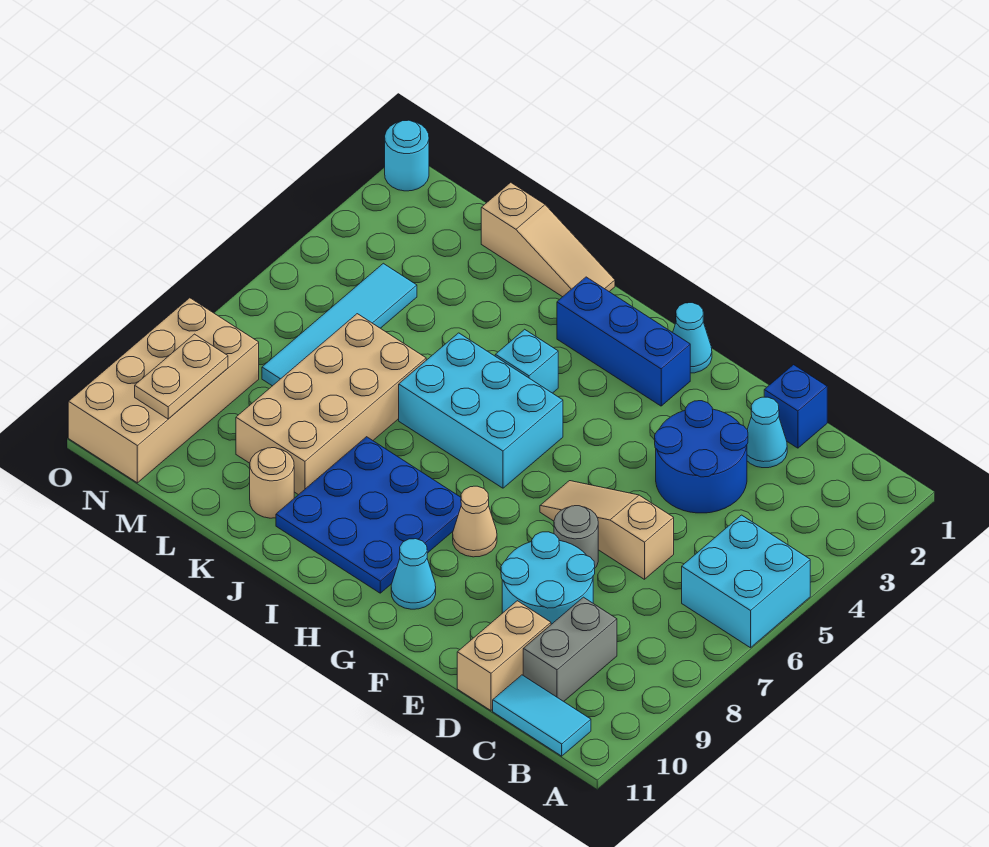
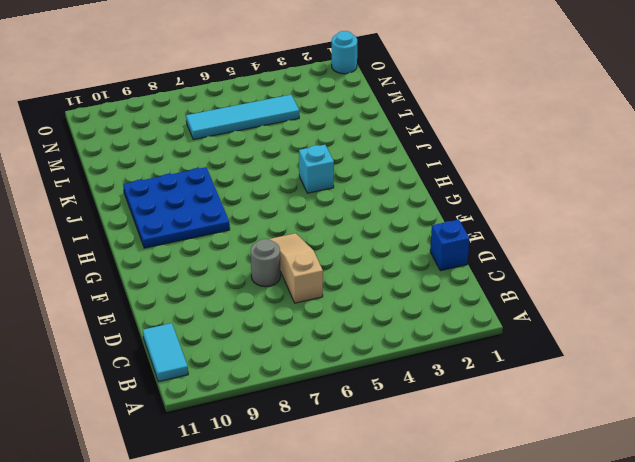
none -> cyan 2x2 brick [682,515,810,648]
none -> grey 1x2 brick [523,597,617,701]
none -> cyan 1x1 cone [747,397,787,468]

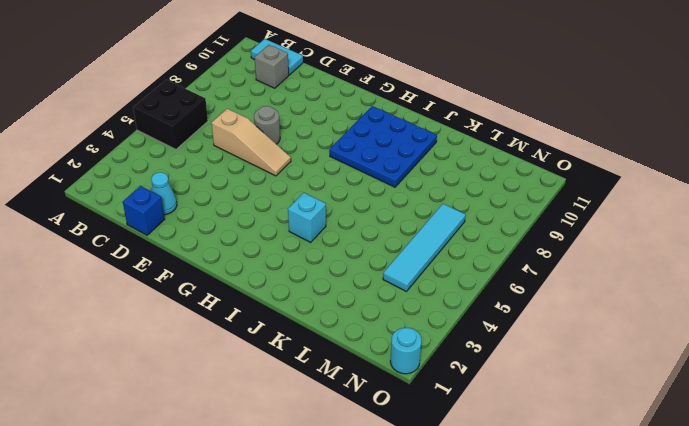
black 2x2 brick [133,80,208,149] -> cyan 2x2 brick [682,515,810,648]
grey 1x1 brick [255,45,289,88] -> grey 1x2 brick [523,597,617,701]
none -> blue 2x2 round brick [655,401,748,513]
none -> cyan 2x2 round brick [501,532,595,624]
none -> tan 1x2 brick [457,601,551,710]

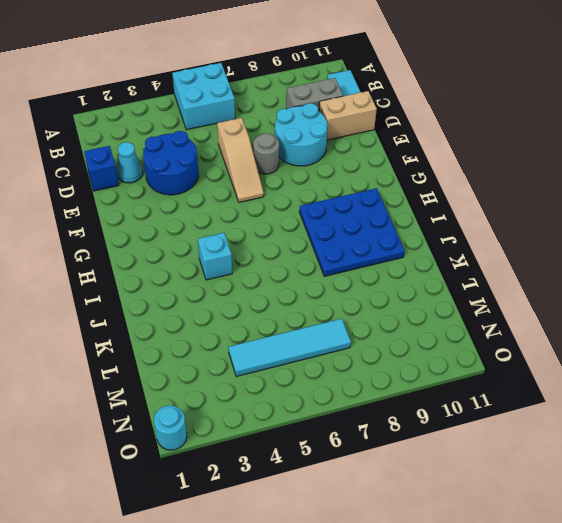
none -> cyan 1x1 cone [673,303,712,373]
none -> blue 1x3 brick [557,277,690,406]
none -> tan 1x1 cone [453,486,497,557]

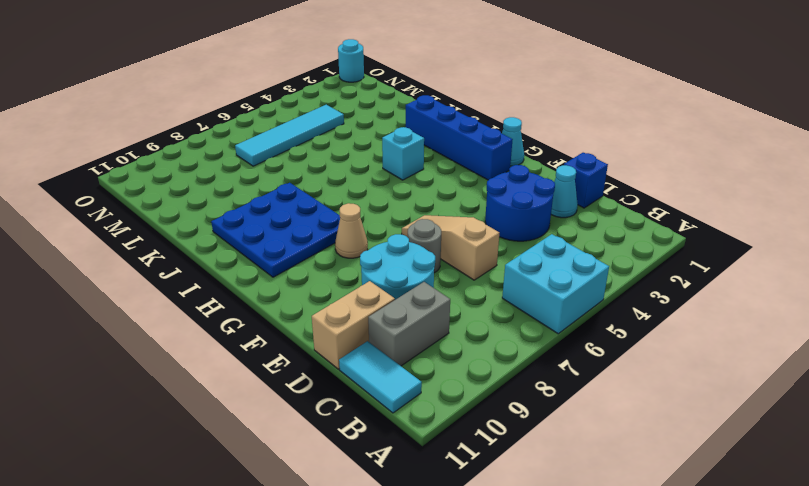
blue 1x4 brick [406,95,513,180] -> blue 1x3 brick [557,277,690,406]
none -> cyan 1x1 cone [391,539,436,609]
none -> cyan 2x3 brick [399,333,563,488]
none -> tan 1x3 slope [481,182,615,297]

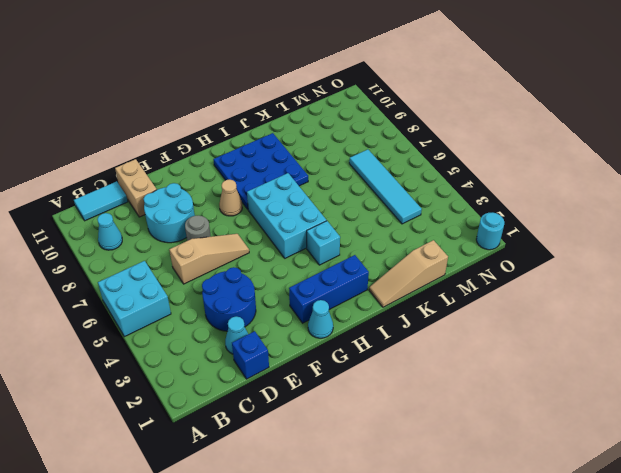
cyan 1x1 cone [97,213,122,250] -> cyan 1x1 cone moved to [391,539,436,609]
cyan 2x3 brick [247,173,327,258] -> cyan 2x3 brick turned to [399,333,563,488]
none -> grey 1x2 brick [523,597,617,701]
none -> tan 2x4 brick [236,314,426,495]
none -> tan 1x1 round brick [250,448,294,518]

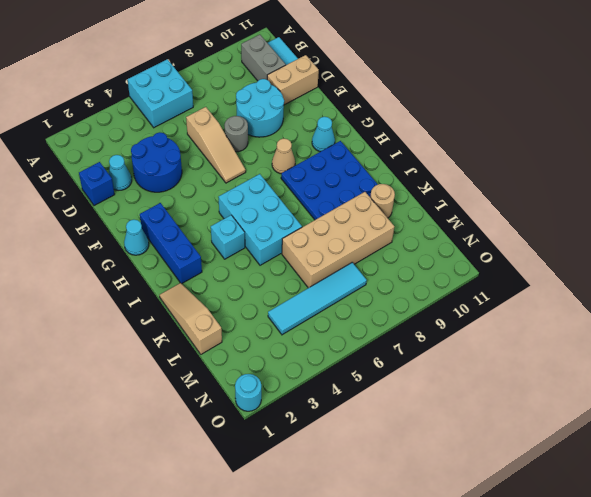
grey 1x2 brick [241,35,286,81] -> grey 1x2 brick turned to [523,597,617,701]
none -> tan 2x4 brick [68,298,259,483]
none -> tan 1x2 plate [135,334,228,419]

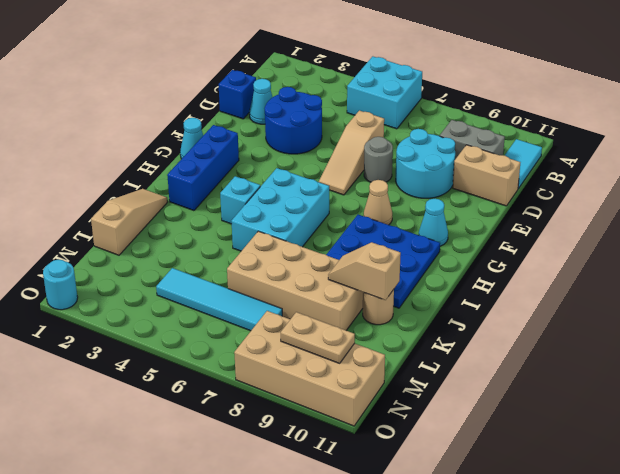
tan 1x2 slope [328,242,401,300] -> none

